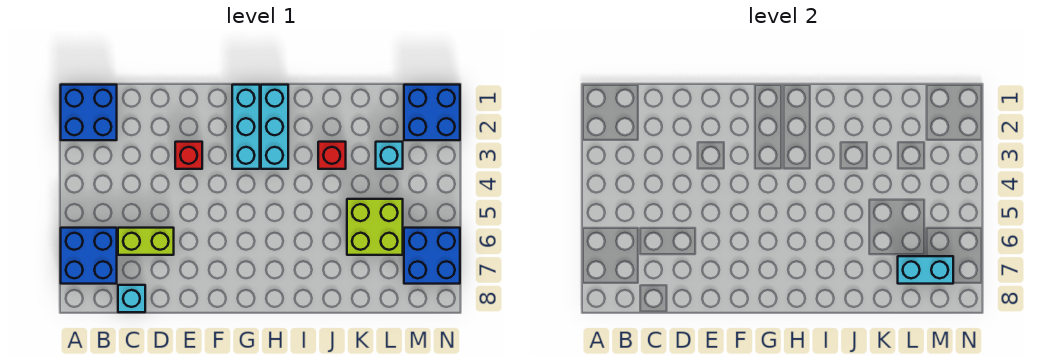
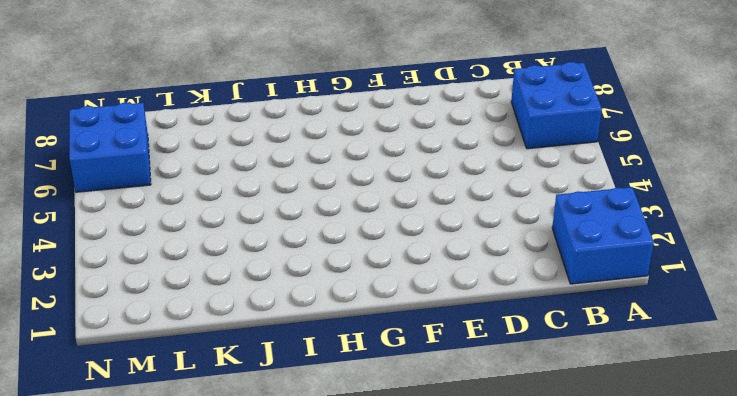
none -> lime 1x2 brick [118,228,174,255]
none -> cyan 1x1 brick [118,285,145,312]
none -> red 1x1 brick [175,142,202,169]

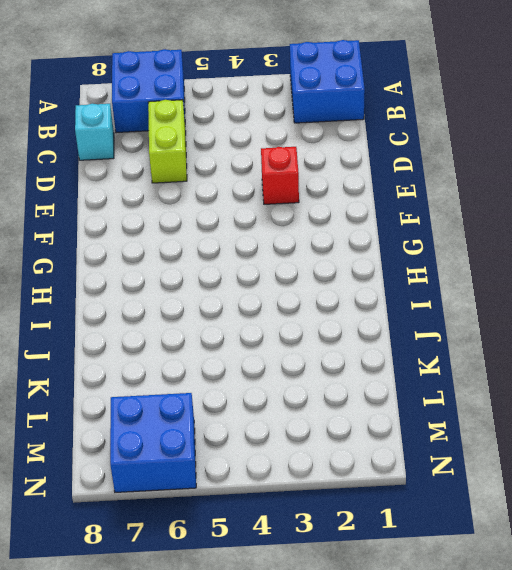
none -> cyan 1x3 brick [232,85,260,169]
none -> cyan 1x3 brick [261,85,288,169]
none -> red 1x1 brick [318,142,346,169]

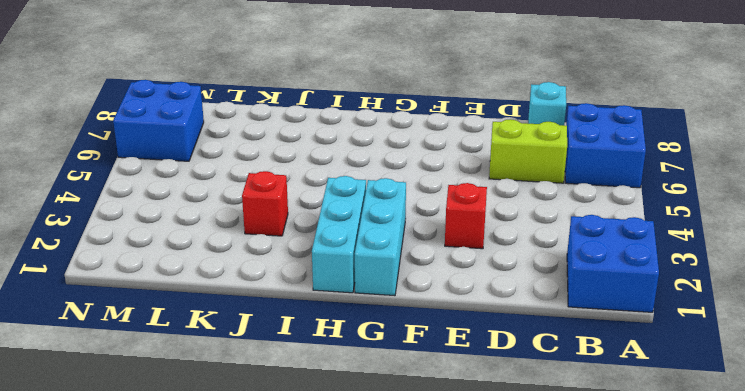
none -> lime 2x2 brick [347,199,403,255]
none -> cyan 1x1 brick [376,142,403,169]
none -> blue 2x2 brick [404,85,460,140]

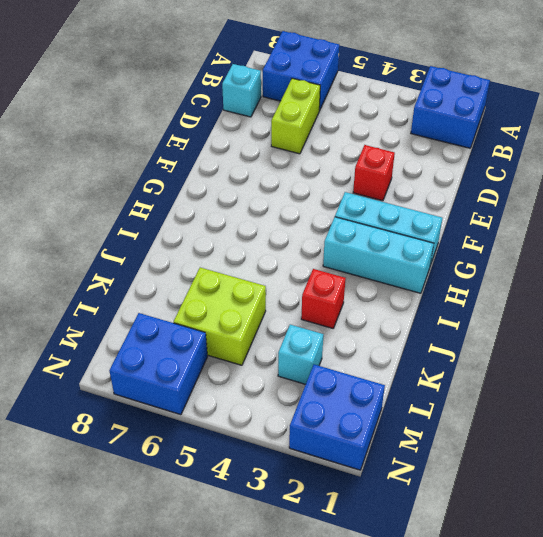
none -> cyan 1x2 brick [898,256,953,284]

